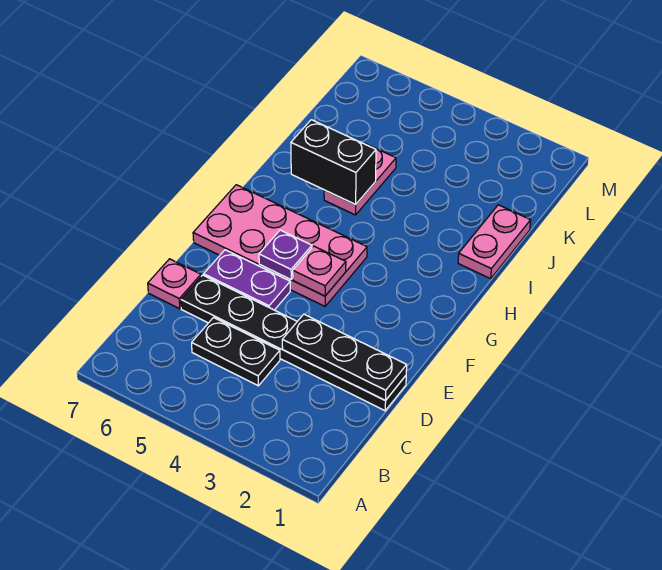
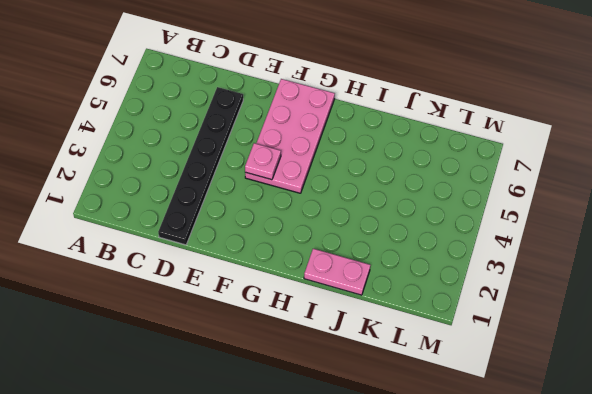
none -> black 1x2 plate [192,318,280,386]
none -> pink 1x1 plate [148,259,201,309]

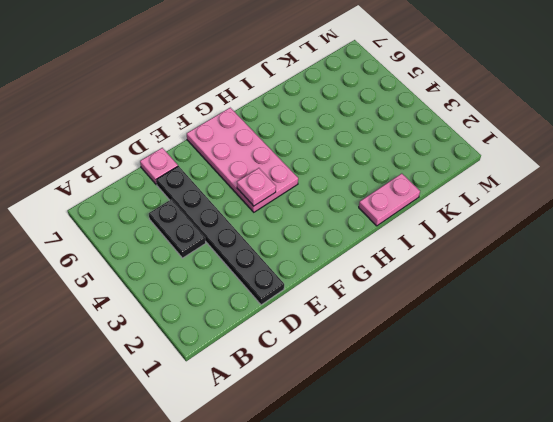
none -> purple 1x2 plate [204,250,290,310]
none -> pink 1x2 plate [324,144,396,215]

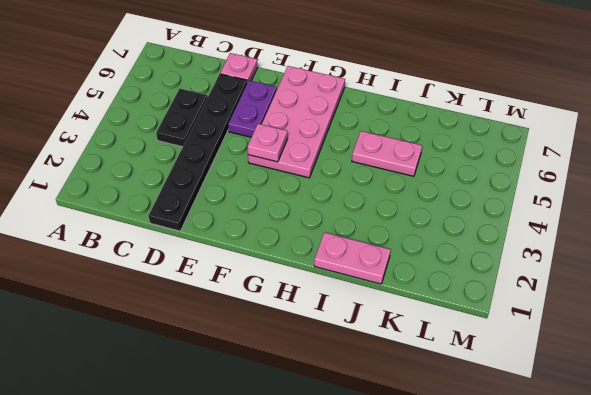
none -> black 1x3 plate [282,314,407,401]
none -> purple 1x1 plate [259,230,312,280]

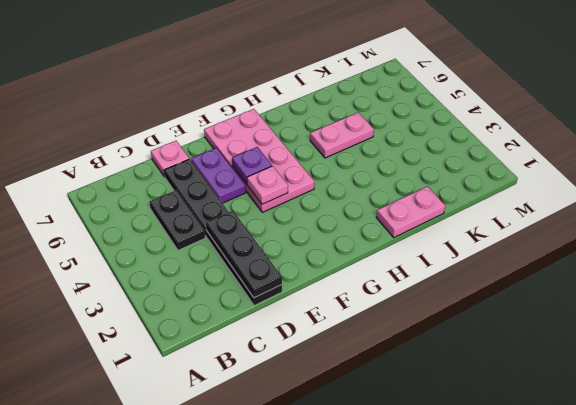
none -> black 1x2 brick [291,120,376,205]

